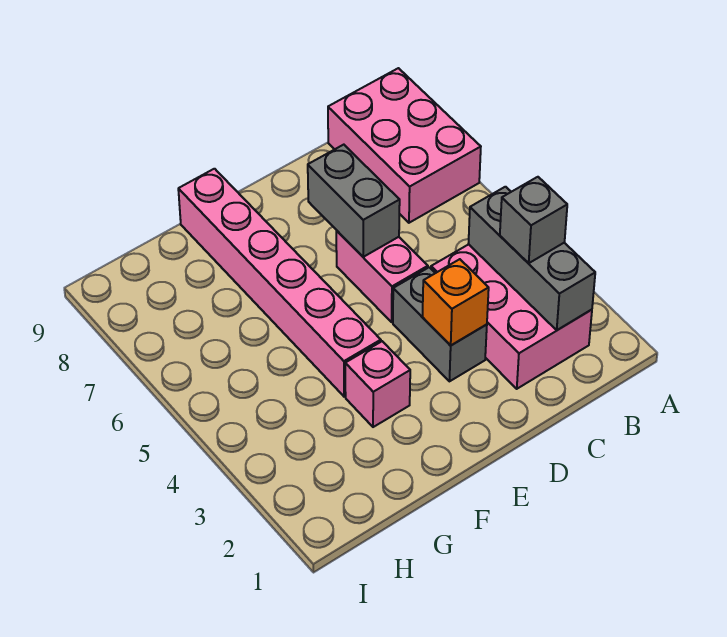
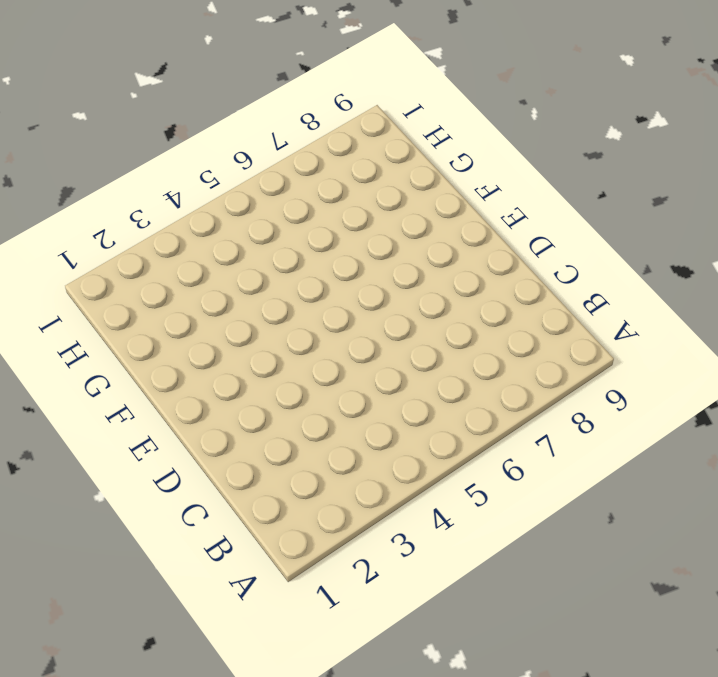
none -> pink 2x3 brick [328,68,481,223]
none -> pink 2x3 brick [431,244,592,389]

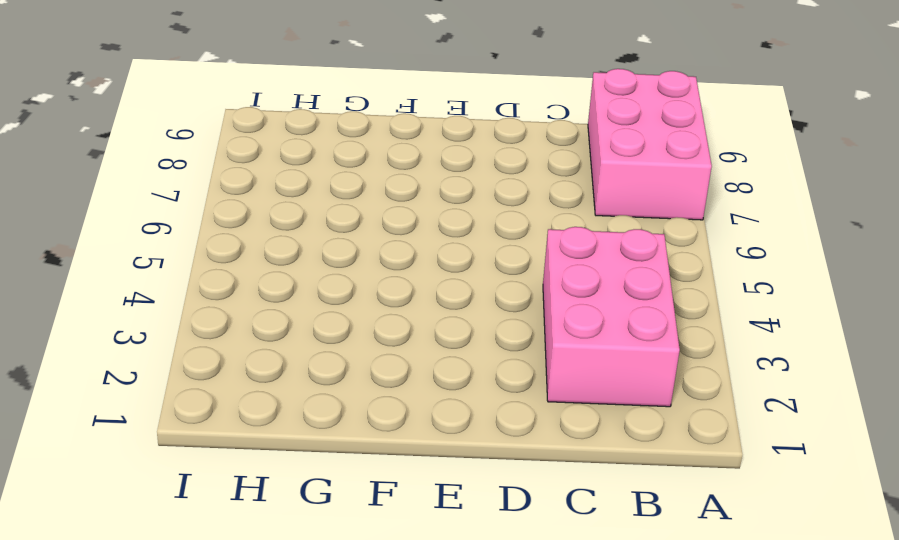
none -> grey 1x2 brick [393,267,487,381]
none -> pink 1x2 brick [336,231,428,322]

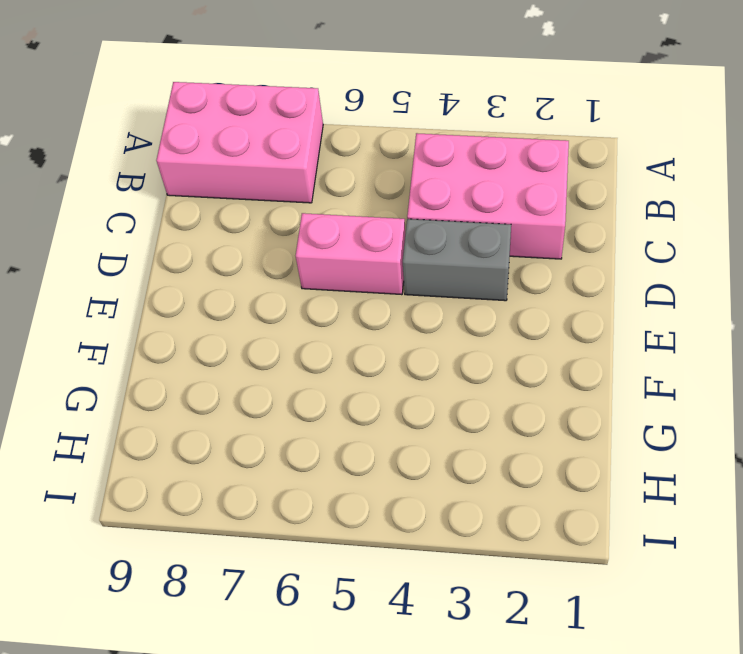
none -> pink 1x1 brick [345,341,410,427]
none -> pink 1x6 brick [178,169,381,397]

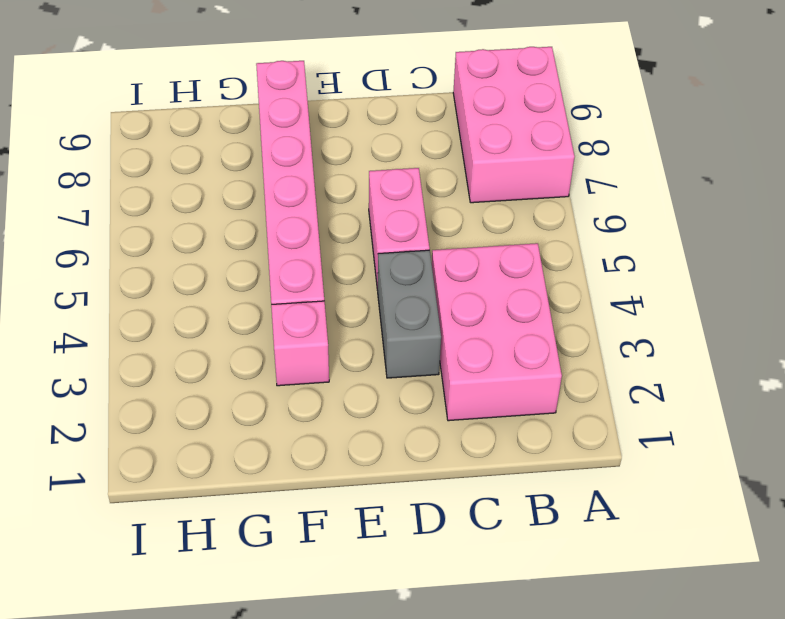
none -> grey 1x3 brick [468,187,595,330]
none -> orange 1x1 brick [422,259,489,345]

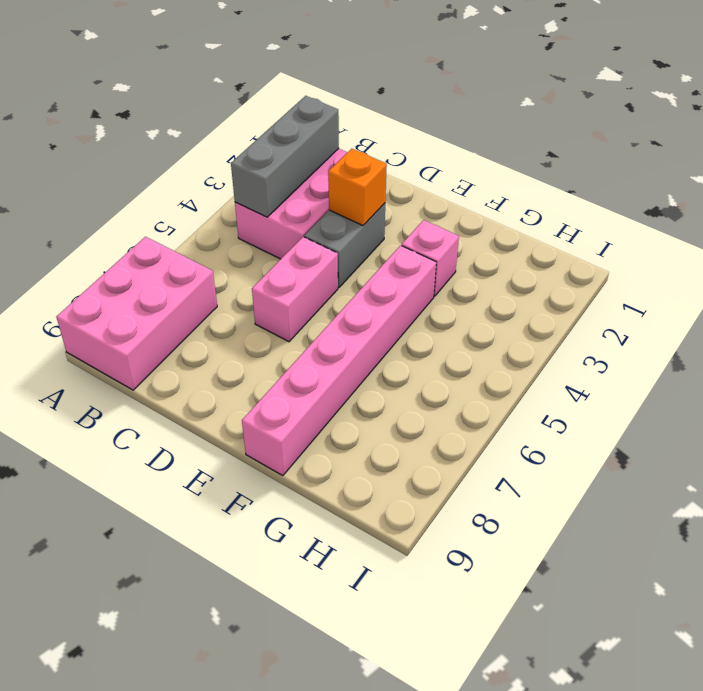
none -> grey 1x2 brick [308,145,400,257]
none -> grey 1x1 brick [500,177,567,263]

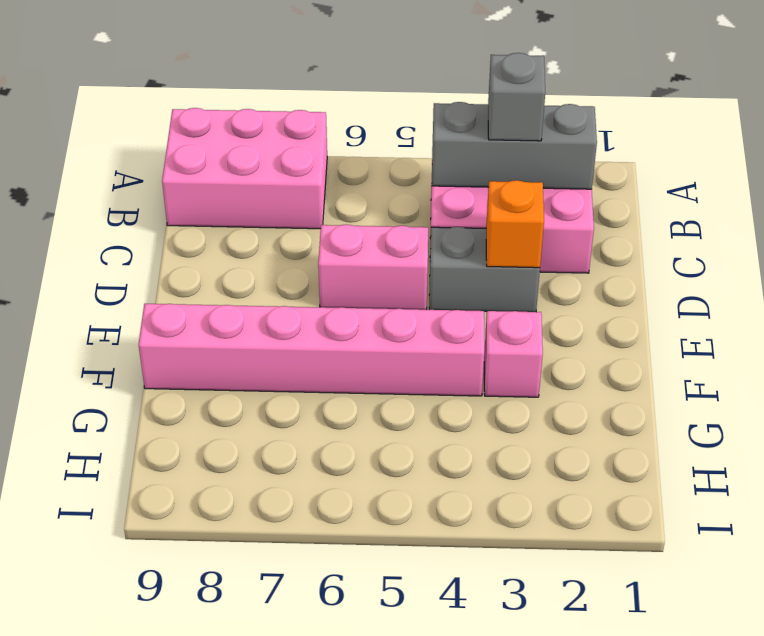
none -> grey 1x2 brick [308,145,400,257]

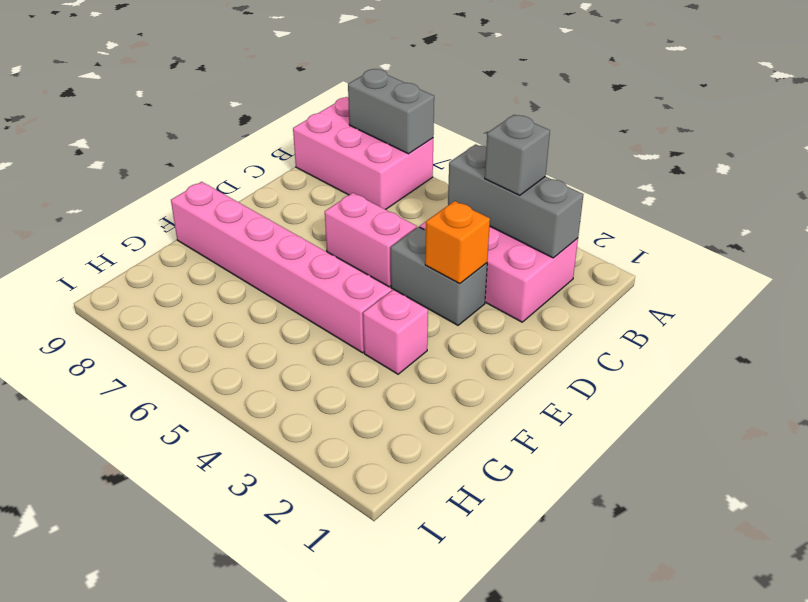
grey 1x2 brick [348,69,434,154] -> grey 1x2 brick moved to [308,145,400,257]

